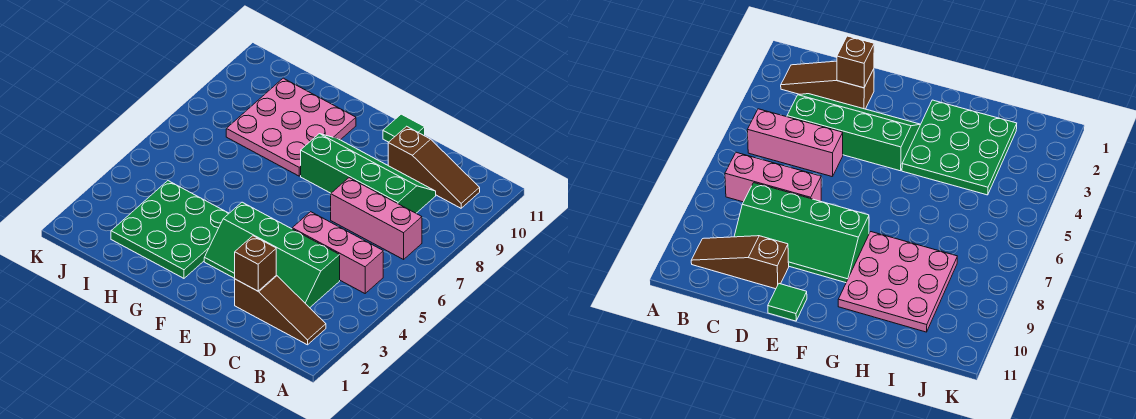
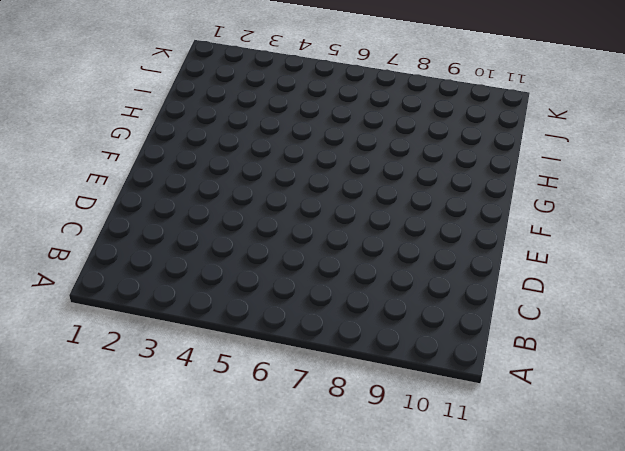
none -> brown 1x3 slope [235,275,326,345]
none -> pink 1x3 brick [292,212,383,293]

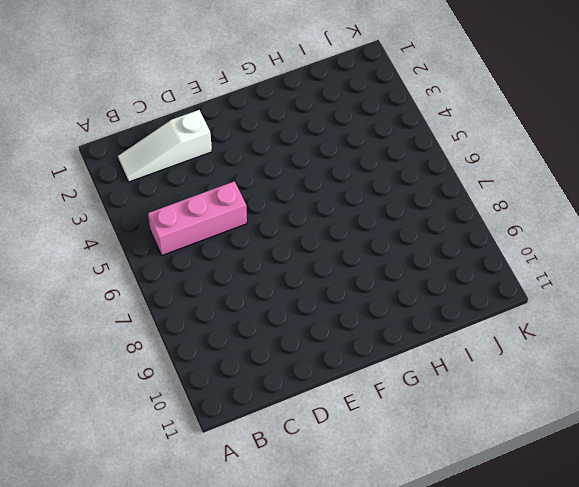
white 1x3 slope [118,110,212,182] -> brown 1x3 slope [235,275,326,345]
none -> pink 1x3 brick [331,178,422,259]
none -> brown 1x3 slope [388,126,480,208]

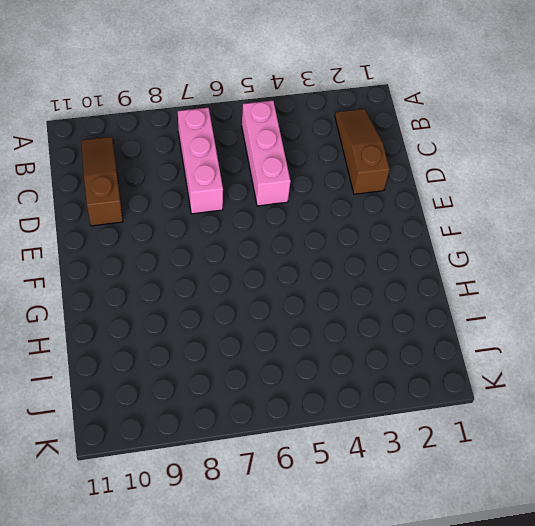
none -> green 2x4 slope [204,202,340,308]
none -> green 2x4 slope [301,134,436,213]

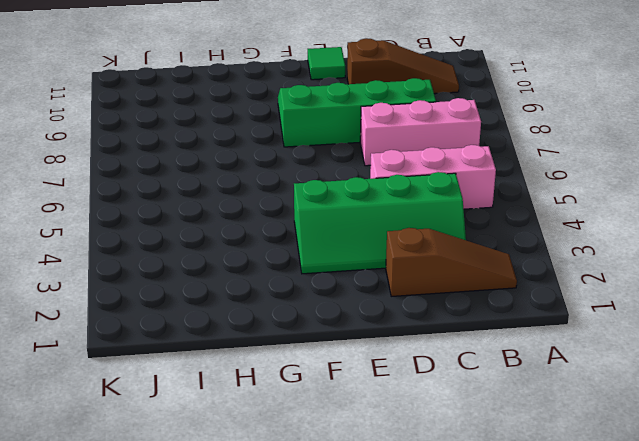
none -> green 3x3 plate [111,181,229,278]
none -> pink 3x3 plate [226,78,356,176]

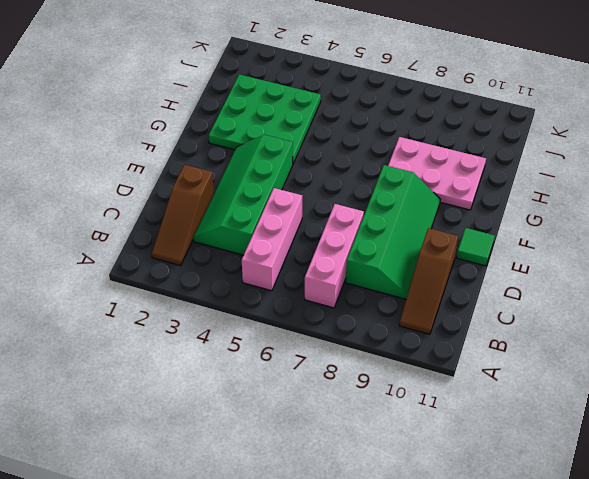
pink 2x3 plate [388,137,486,210] -> pink 3x3 plate [226,78,356,176]
none -> brown 1x1 brick [235,236,276,291]

